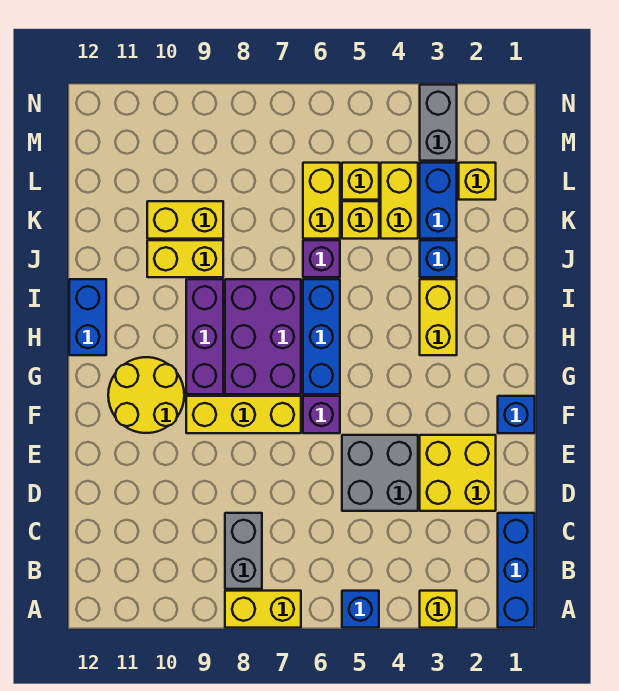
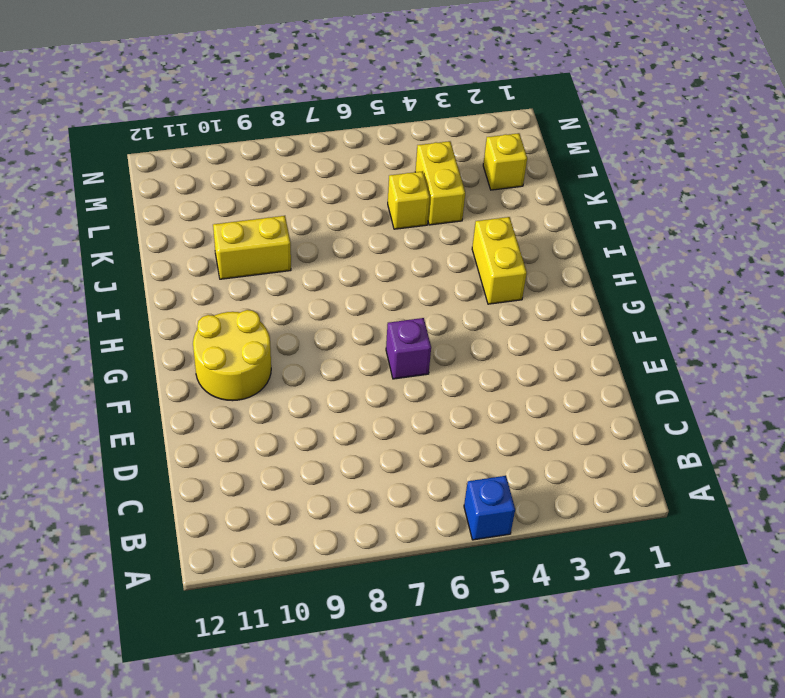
none -> blue 1x3 brick [498,513,535,628]
none -> yellow 1x1 brick [420,591,457,628]
none -> yellow 1x2 brick [225,591,301,628]

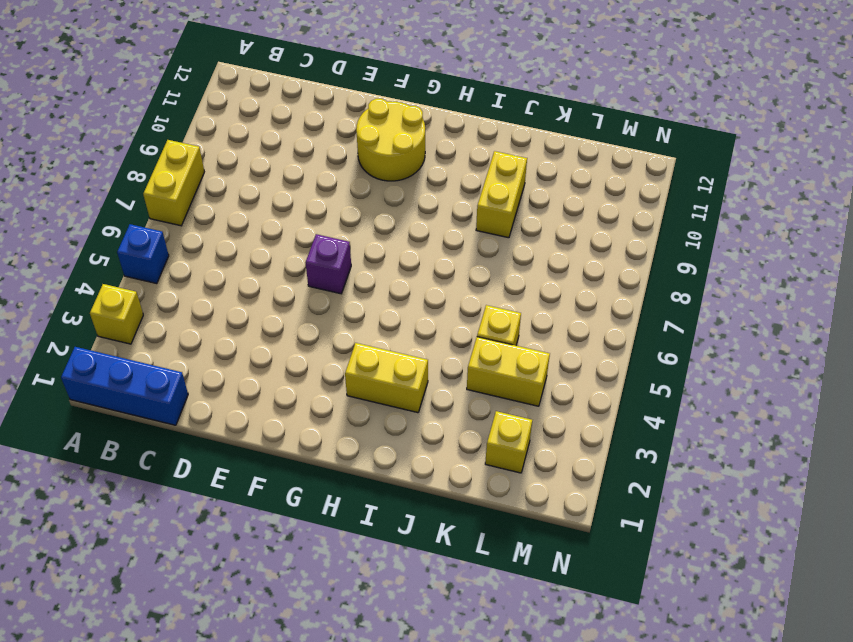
none -> grey 1x2 brick [225,513,262,589]
none -> yellow 2x2 brick [420,435,496,511]
none -> grey 2x2 brick [342,435,418,511]

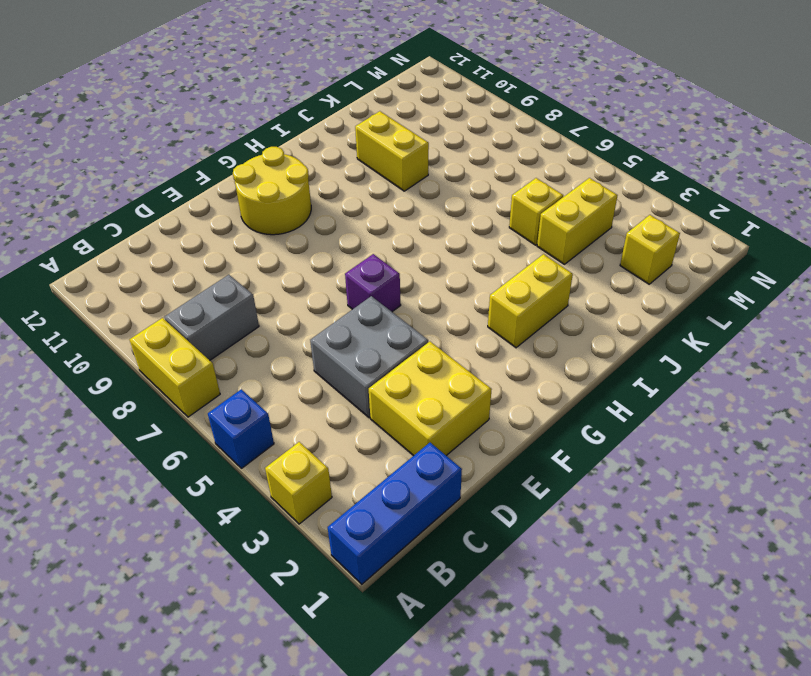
none -> blue 1x1 brick [498,396,535,433]
none -> yellow 1x3 brick [186,396,301,433]
none -> blue 1x3 brick [303,279,340,394]

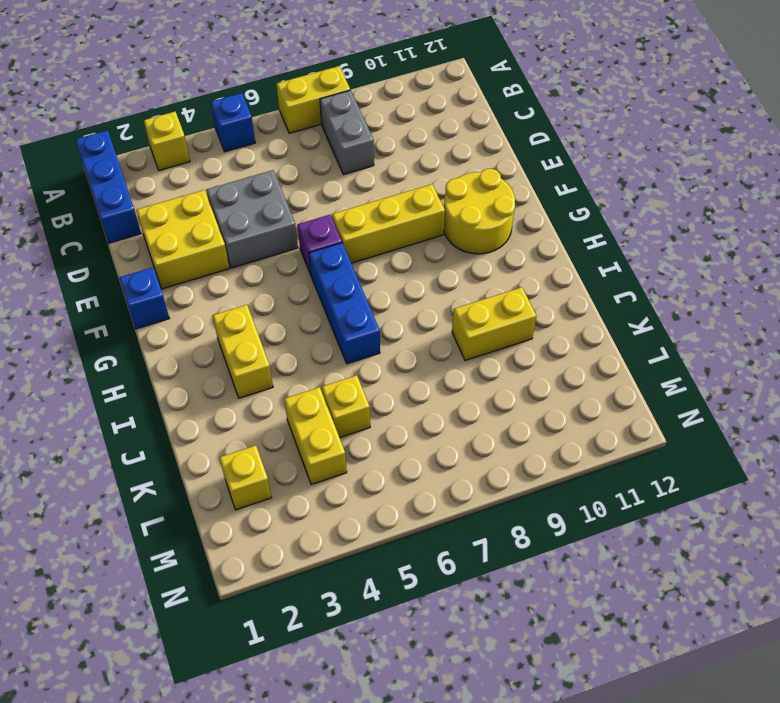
none -> purple 2x3 brick [225,279,301,394]
none -> purple 1x3 brick [186,279,223,394]
none -> blue 1x2 brick [69,279,106,355]

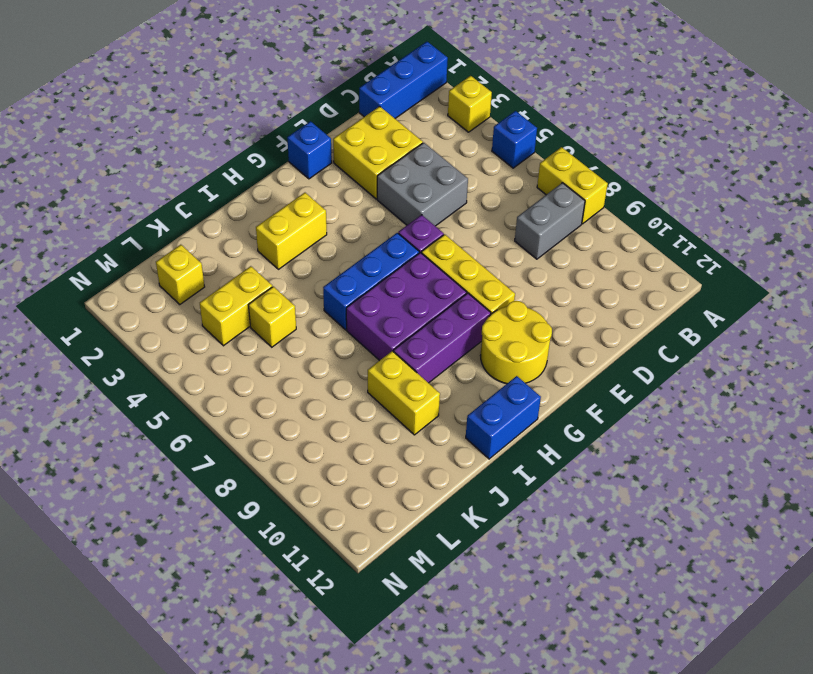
none -> blue 1x1 brick [420,240,457,277]
none -> purple 1x1 brick [303,240,340,277]
none -> blue 1x2 brick [420,163,457,239]

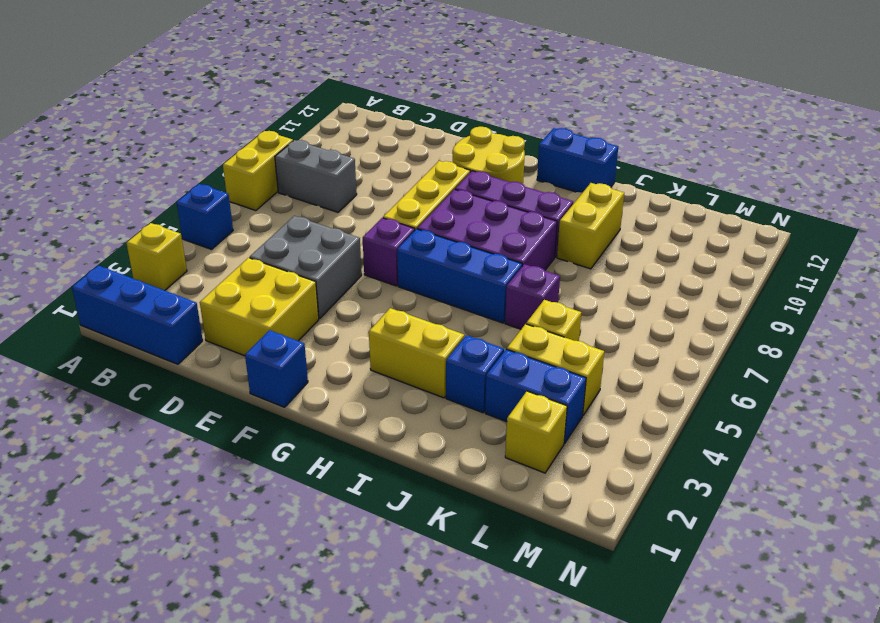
none -> yellow 1x2 brick [303,163,340,239]
none -> yellow 1x2 brick [147,201,223,239]
none -> yellow 1x1 brick [342,163,379,200]

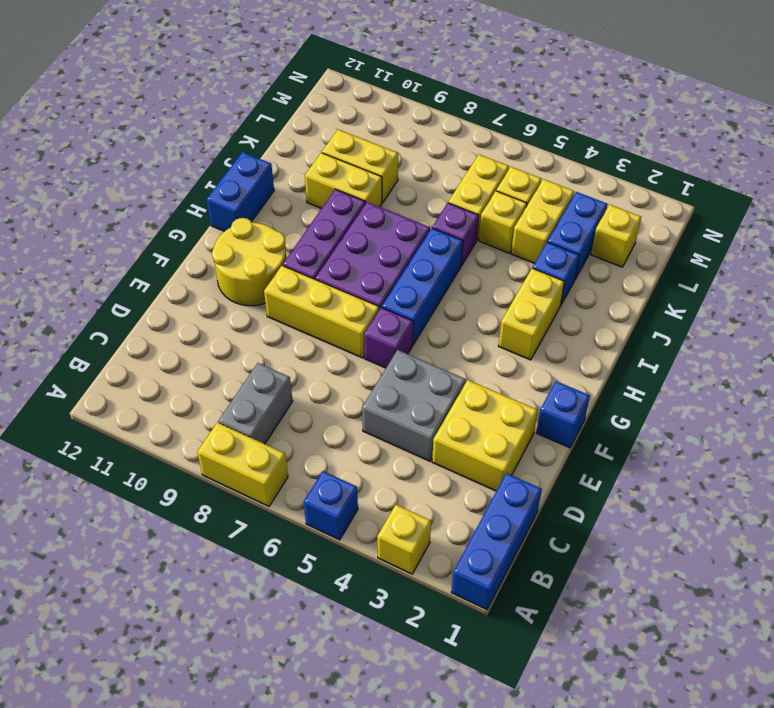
none -> grey 1x2 brick [420,85,457,161]

